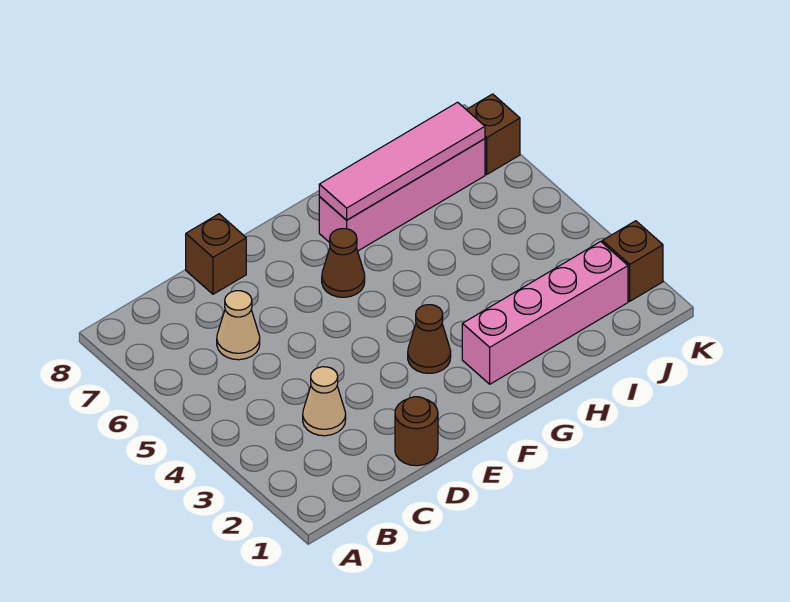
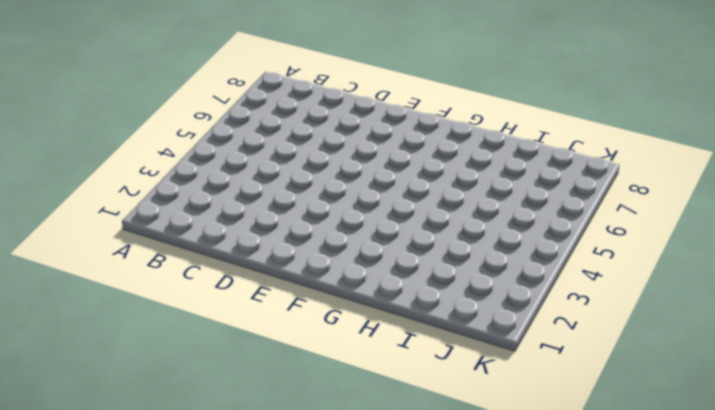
none -> tan 1x1 cone [303,367,346,436]
none -> tan 1x1 cone [217,291,260,360]

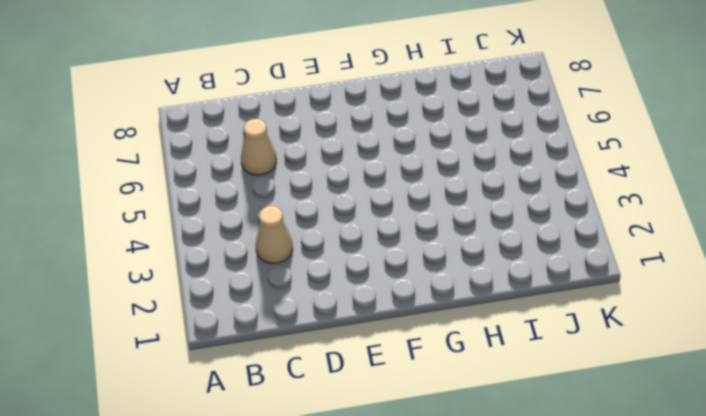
none -> brown 1x1 round brick [395,397,438,466]
none -> brown 1x1 brick [186,214,246,294]

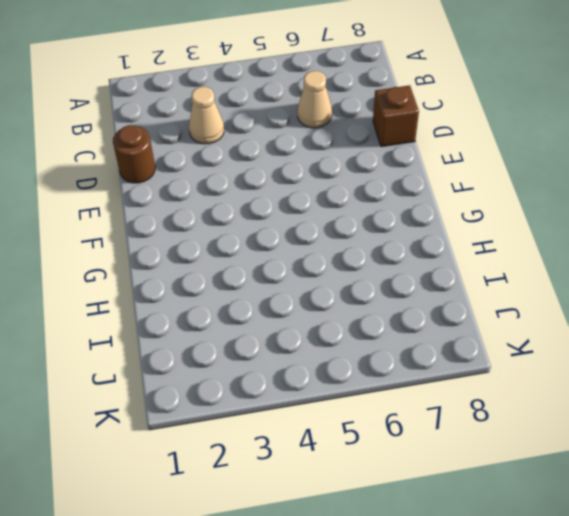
none -> brown 1x1 cone [408,305,451,373]
none -> brown 1x1 cone [322,229,365,297]

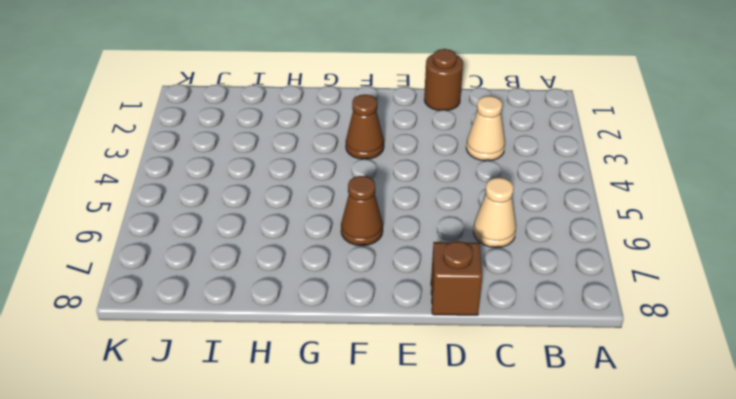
none -> pink 1x4 brick [462,242,628,384]
none -> pink 1x4 brick [319,139,485,251]

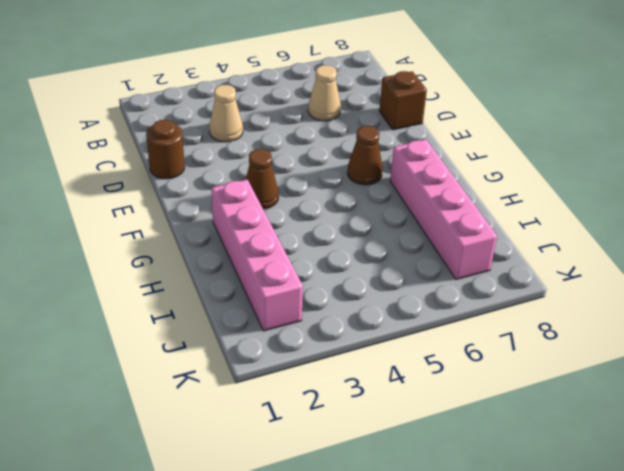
none -> brown 1x1 brick [602,221,663,301]
none -> brown 1x1 brick [466,94,520,174]

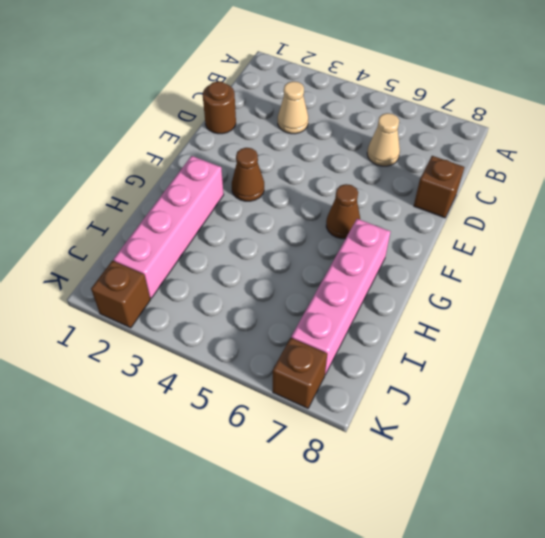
none -> pink 1x4 tile [319,102,485,220]

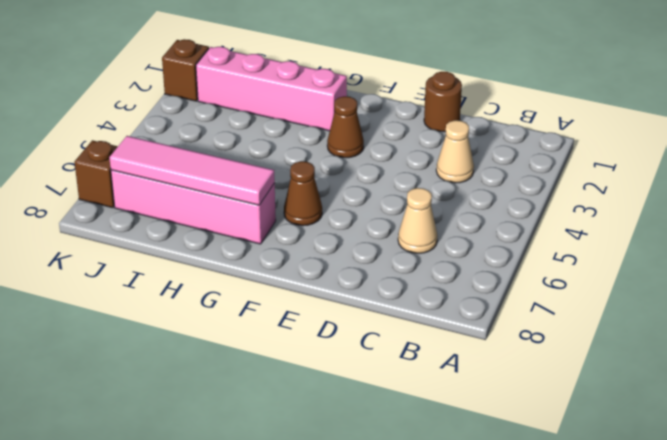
none -> brown 1x1 brick [186,214,246,294]

